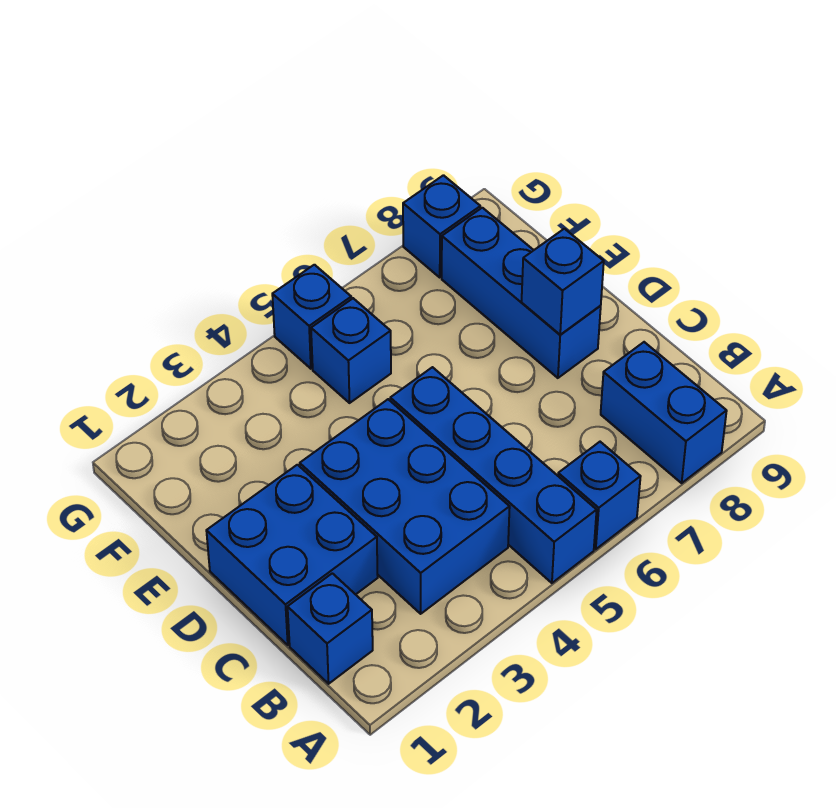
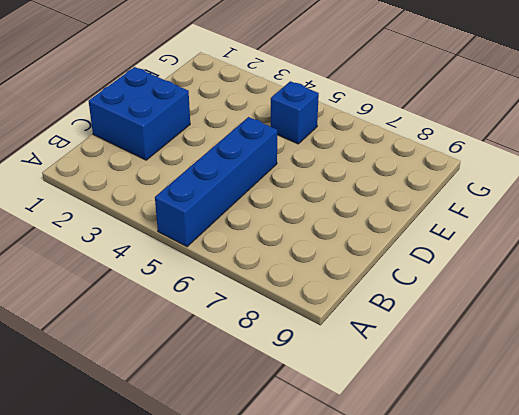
none -> blue 1x1 brick [558,442,641,549]
none -> blue 1x2 brick [601,342,727,483]

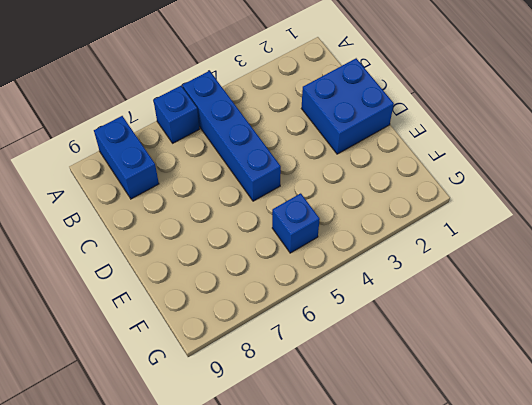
none -> blue 1x1 brick [288,573,373,684]
none -> blue 2x3 brick [300,399,510,614]

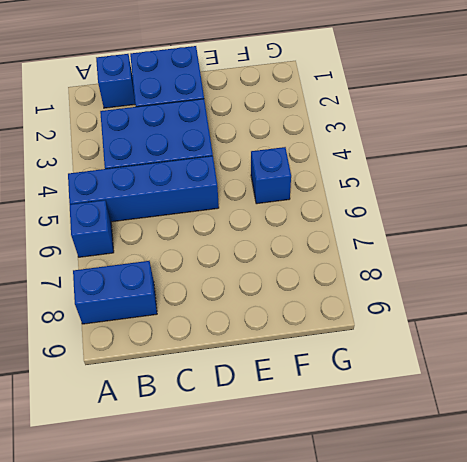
none -> blue 1x3 brick [442,208,601,378]
none -> blue 1x1 brick [272,265,351,369]

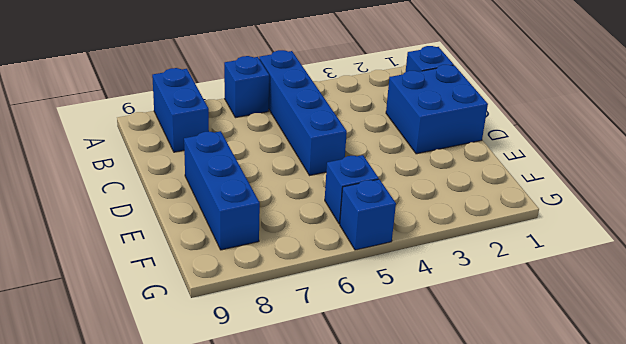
none -> blue 2x3 brick [300,399,510,614]
none -> blue 1x1 brick [403,175,480,277]

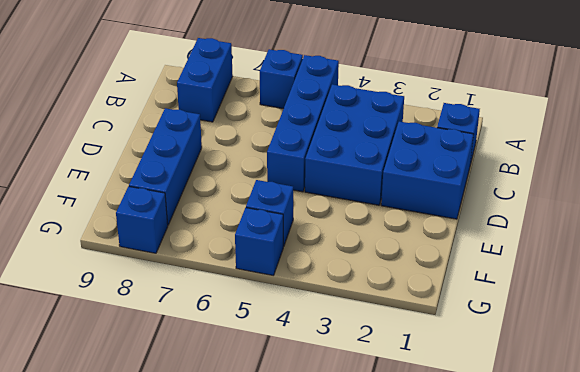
none -> blue 1x1 brick [522,229,604,335]

